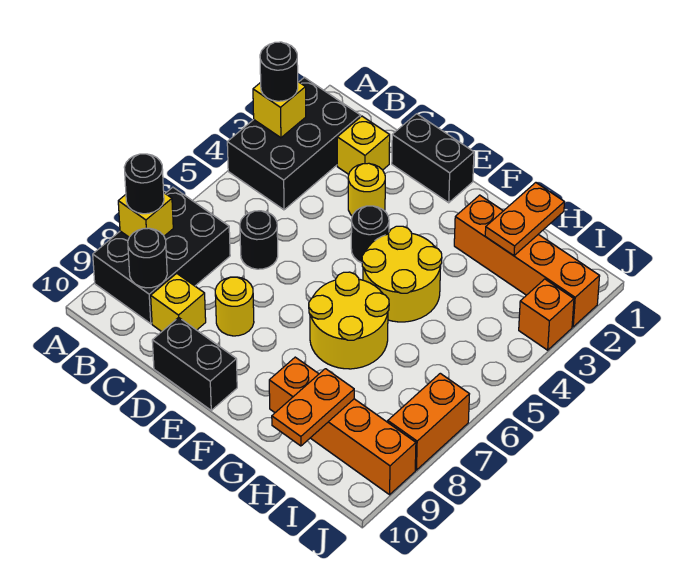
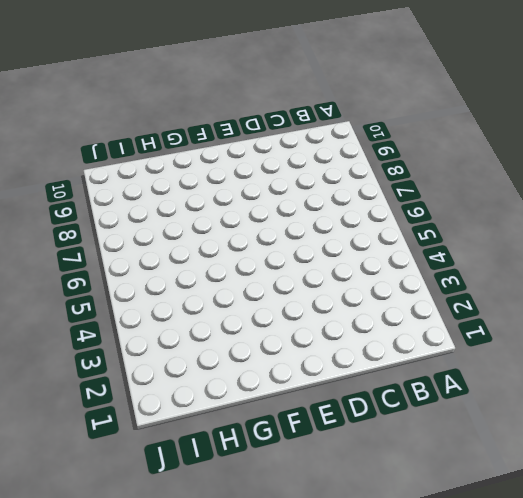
none -> black 2x3 brick [227,77,360,210]
none -> black 2x3 brick [93,187,230,324]
none -> yellow 1x1 brick [337,116,390,174]

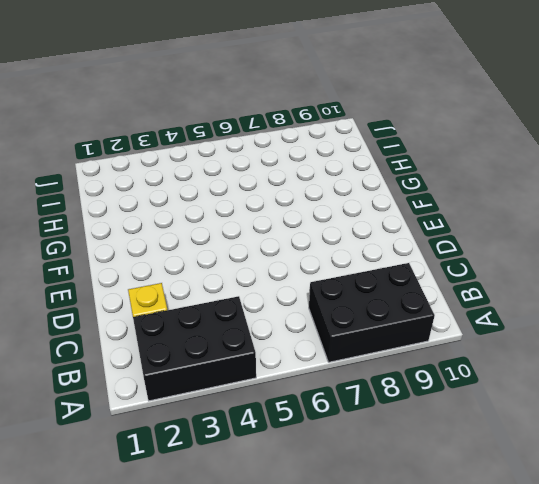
none -> black 1x1 round brick [240,211,278,269]
none -> yellow 1x1 brick [151,273,206,332]
none -> black 1x2 brick [392,114,474,203]

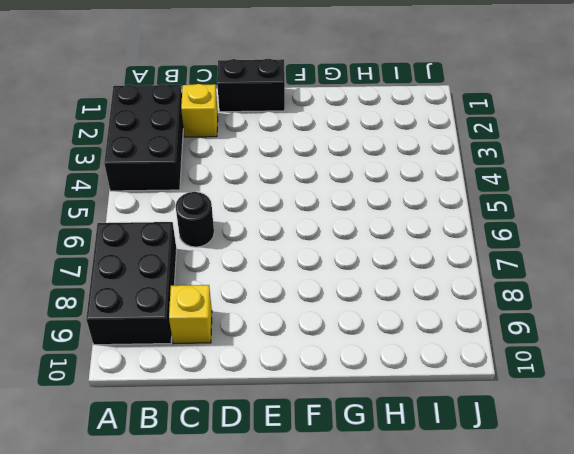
none -> yellow 1x1 round brick [348,163,385,216]
none -> yellow 1x1 round brick [215,277,254,336]
none -> black 1x2 brick [152,317,237,410]

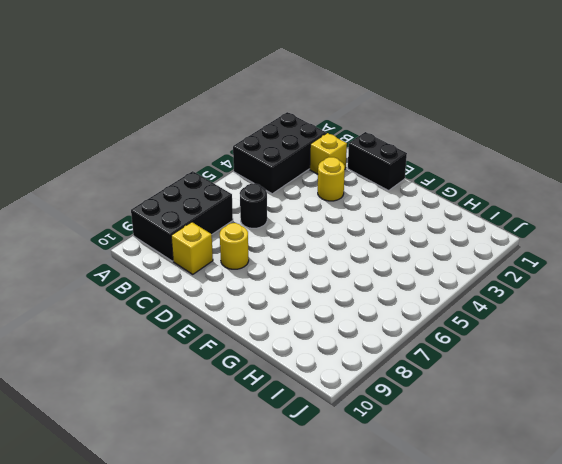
none -> black 1x2 brick [152,317,237,410]
none -> black 1x1 round brick [351,206,389,263]
none -> yellow 2x2 round brick [362,226,442,322]

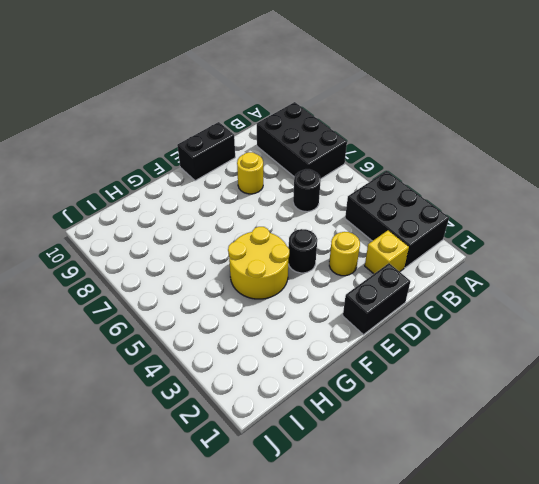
none -> yellow 1x1 brick [151,273,206,332]
none -> yellow 2x2 round brick [309,272,389,369]
none -> orange 1x4 brick [454,195,600,327]

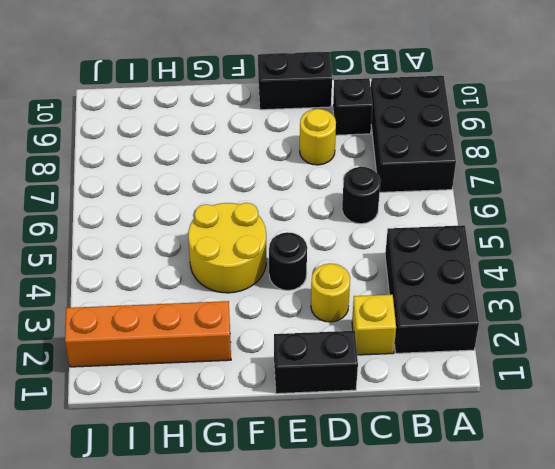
black 1x1 brick [333,78,372,135] -> yellow 1x1 brick [151,273,206,332]
none -> yellow 2x2 round brick [309,272,389,369]
none -> orange 1x4 brick [269,357,416,495]
none -> orange 1x1 brick [519,279,574,350]

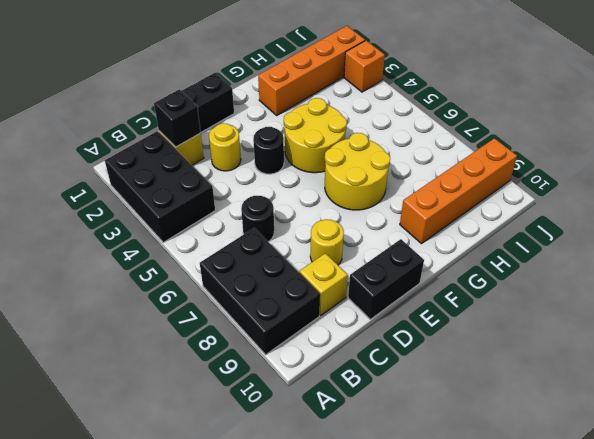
black 1x1 brick [154,89,201,147] -> none
none -> orange 1x2 brick [388,373,469,470]
none -> yellow 1x1 brick [253,82,306,138]
none -> yellow 1x1 brick [118,193,173,237]

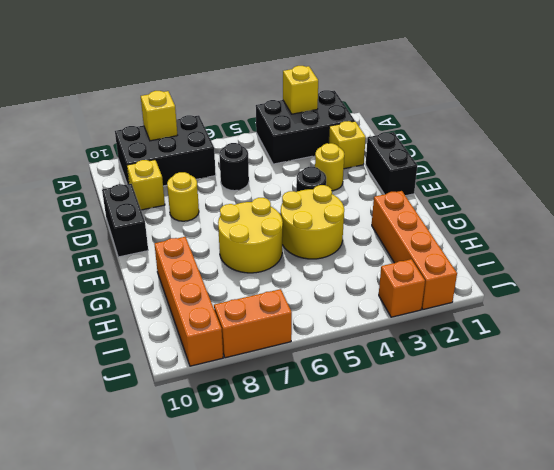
none -> black 1x1 round brick [128,228,167,288]
none -> orange 1x2 plate [485,183,564,256]
none -> orange 1x2 plate [272,369,354,446]

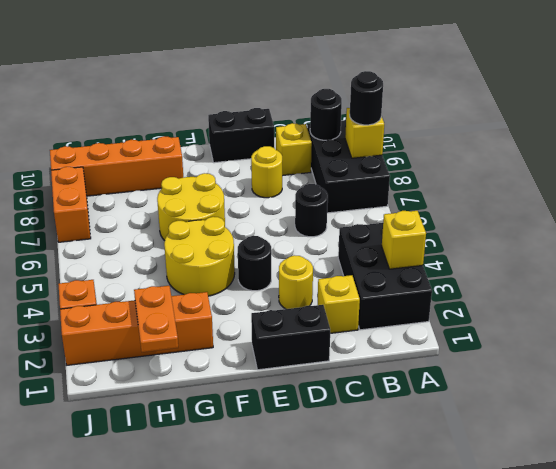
none -> orange 1x2 plate [272,369,354,446]
none -> black 1x1 round brick [260,42,298,101]

